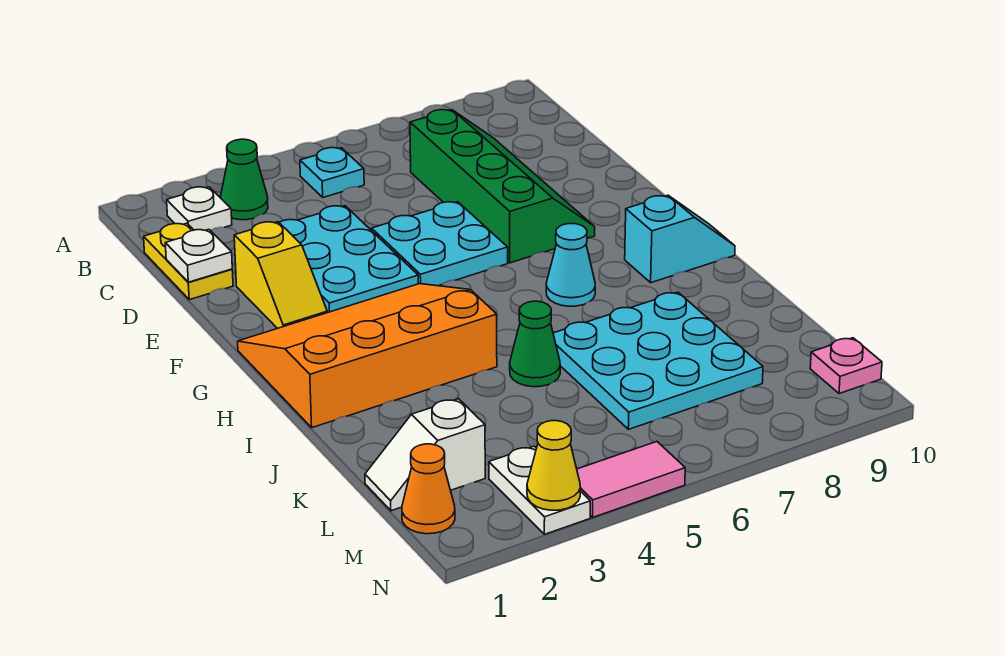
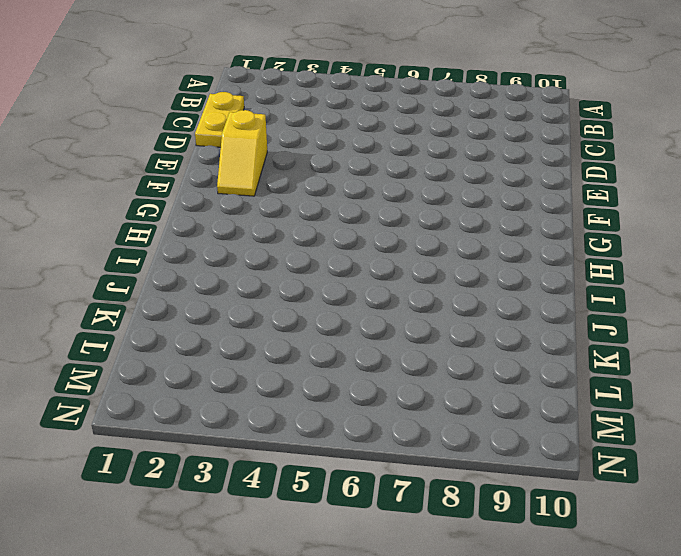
none -> white 1x1 plate [167,187,232,230]
none -> green 1x1 cone [220,139,268,220]
none -> cyan 1x1 plate [300,148,364,197]

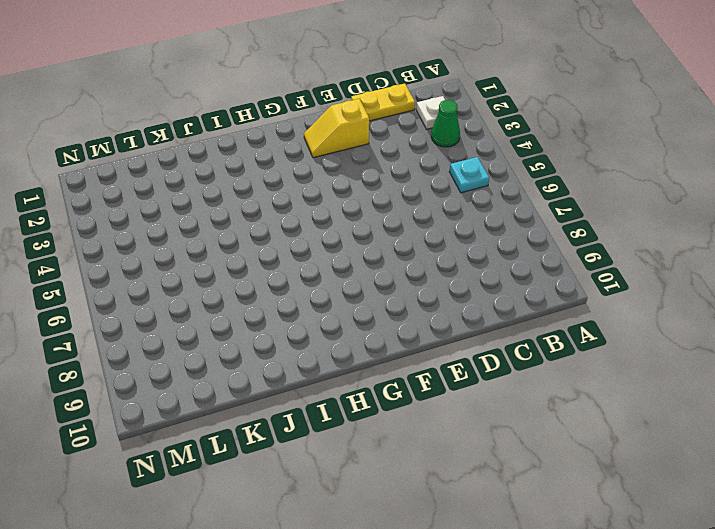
none -> green 2x4 slope [410,110,595,263]
none -> cyan 2x3 plate [279,206,418,313]
none -> cyan 2x2 plate [372,202,508,286]

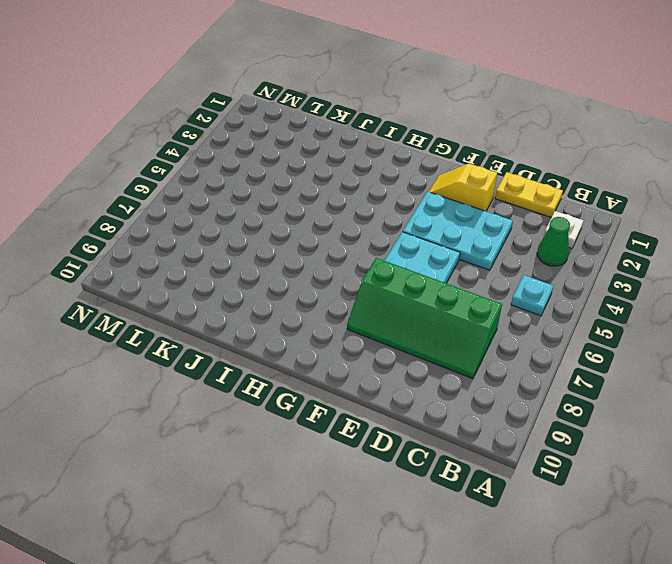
none -> orange 3x4 slope [238,284,497,428]
none -> cyan 1x1 cone [546,224,595,306]
none -> cyan 1x2 slope [625,195,735,283]

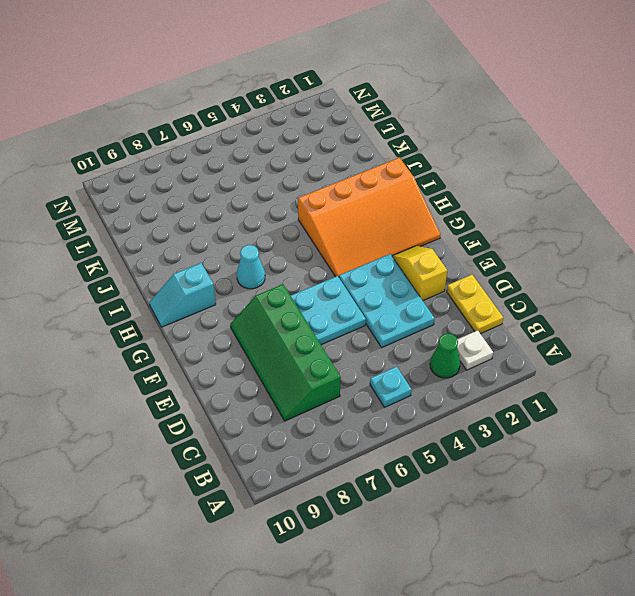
none -> green 1x1 cone [510,301,560,387]
none -> cyan 3x3 plate [553,292,763,429]
none -> white 1x2 slope [365,399,485,511]

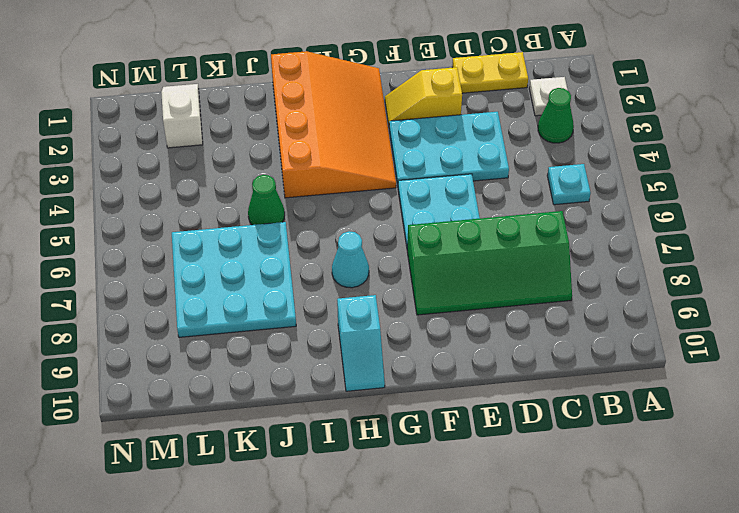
none -> orange 1x1 cone [402,444,455,534]
none -> white 1x2 plate [489,446,590,534]
none -> pink 1x1 plate [810,338,882,394]

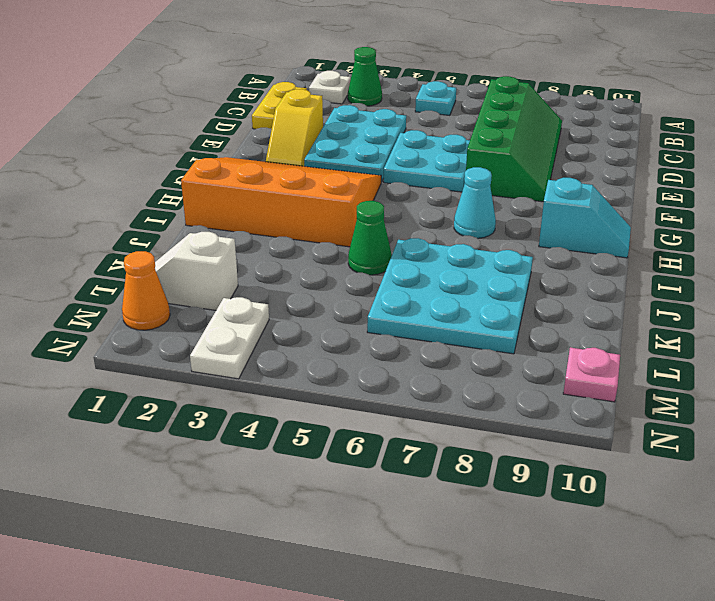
none -> pink 1x2 tile [577,442,685,517]
none -> white 1x1 plate [165,230,232,282]
none -> yellow 1x1 cone [527,421,580,510]

